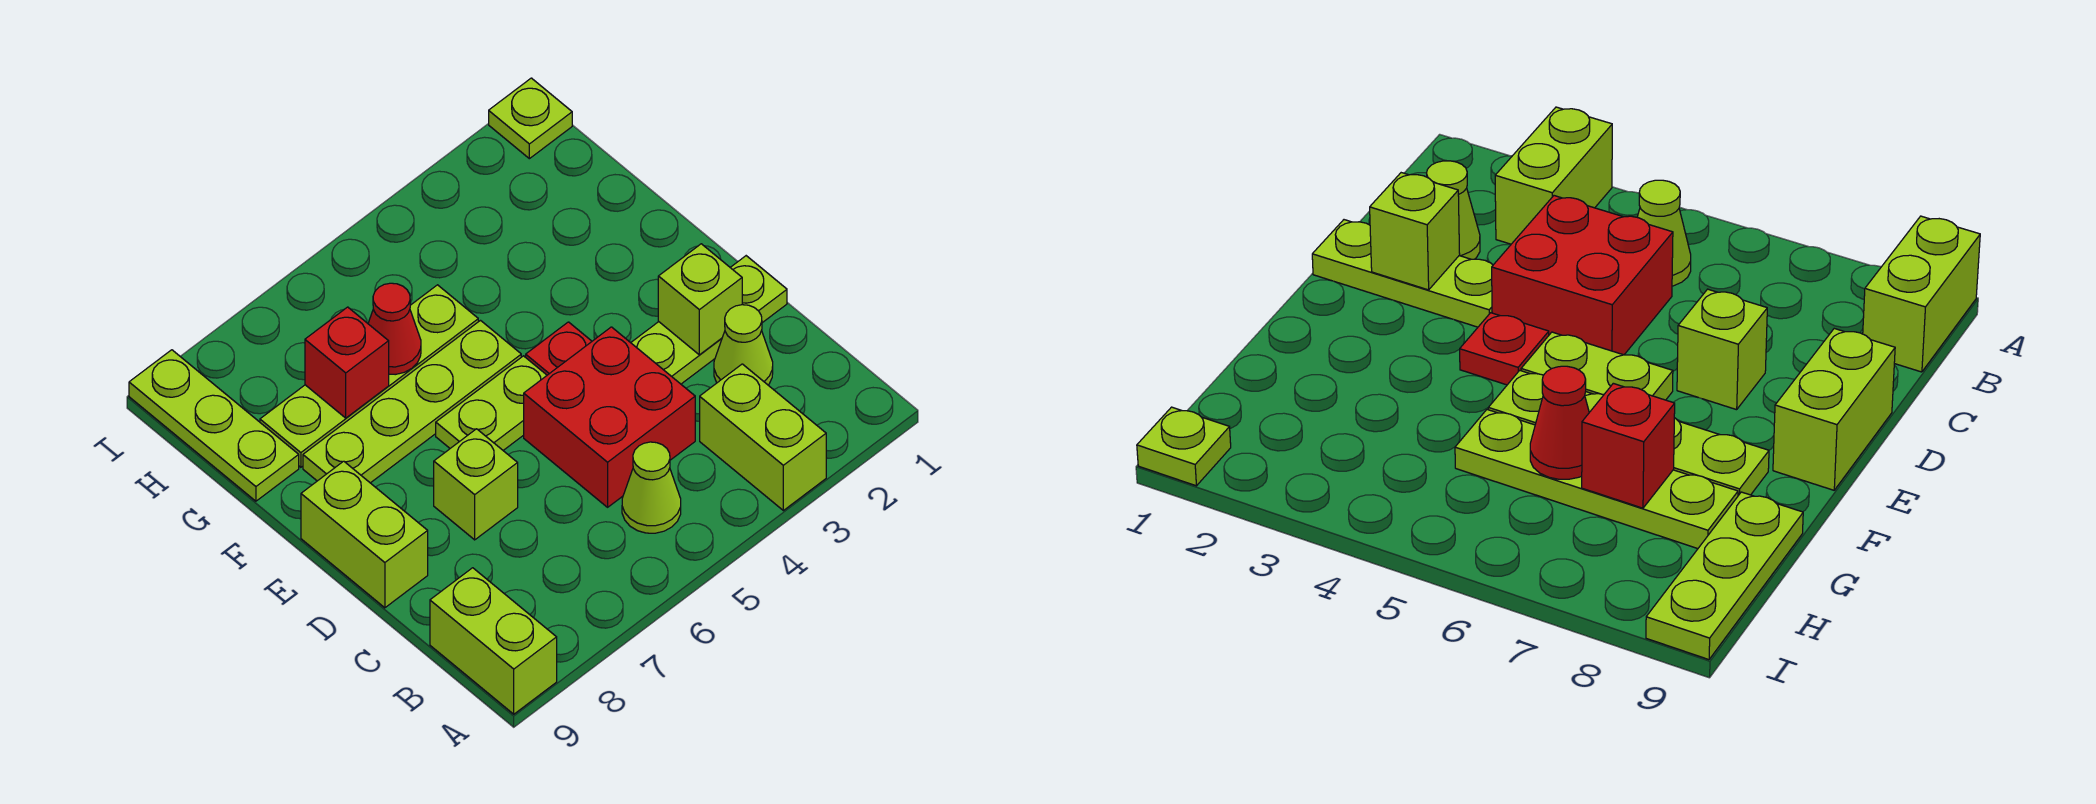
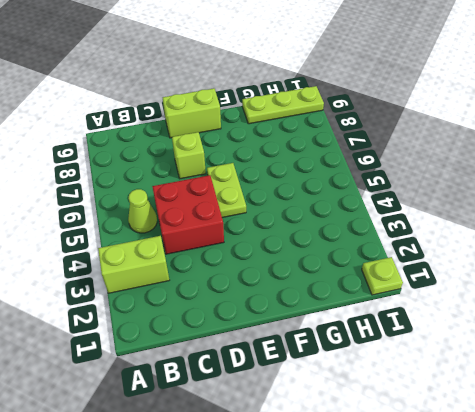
none -> lime 1x2 brick [430,568,557,714]
none -> lime 1x1 cone [714,305,773,385]
none -> lime 1x3 plate [631,256,787,384]

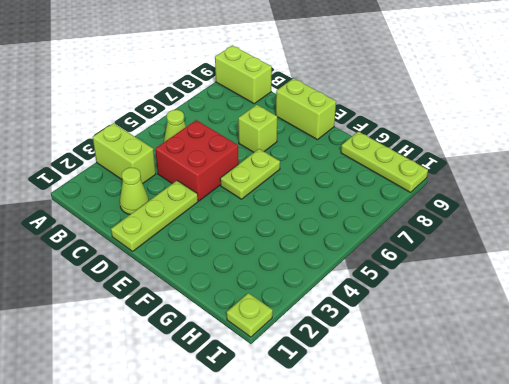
none -> red 1x1 plate [526,322,592,375]
none -> lime 1x4 plate [303,321,521,483]
none -> lime 1x4 plate [260,285,478,467]

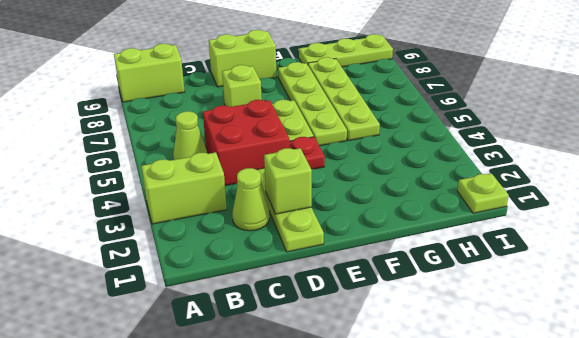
none -> red 1x1 cone [368,283,421,375]
none -> red 1x1 brick [305,307,389,418]

